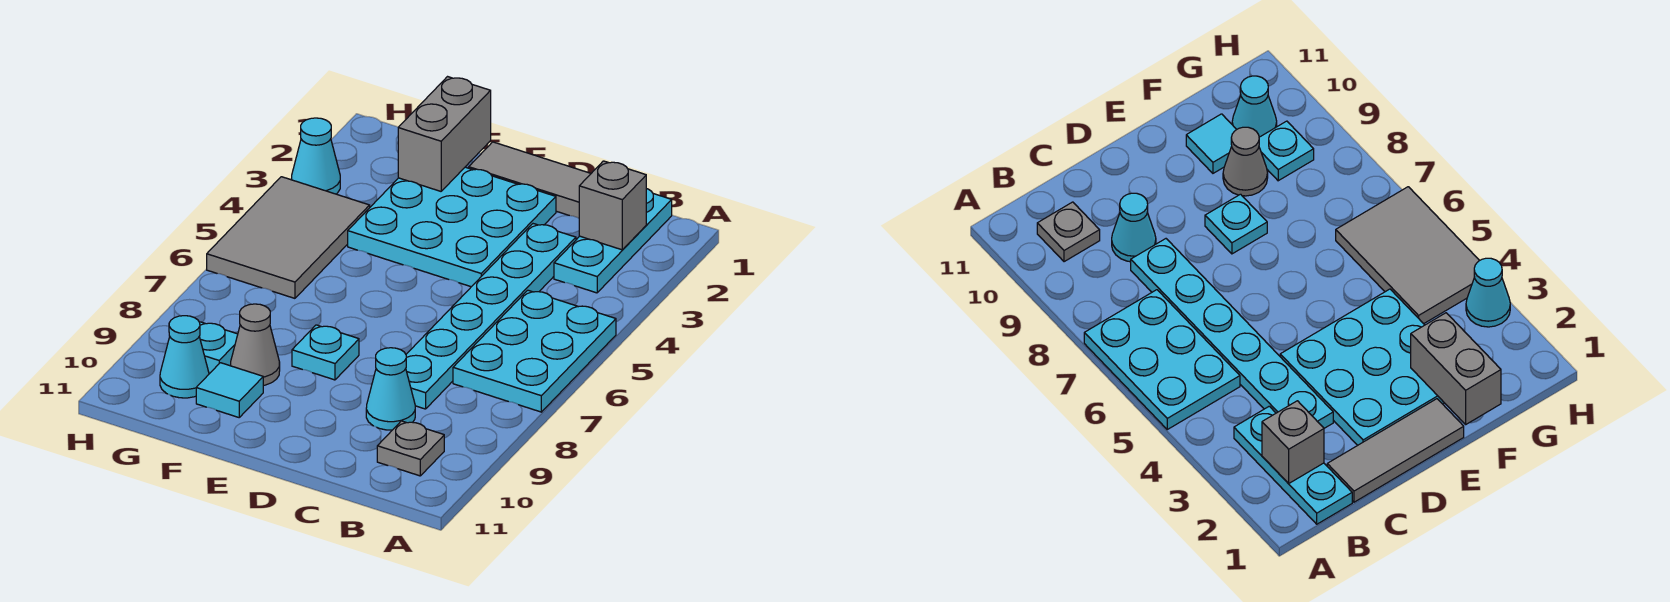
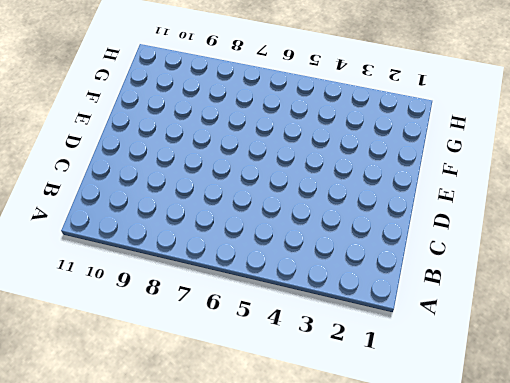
none -> cyan 2x3 plate [453,290,616,412]
none -> cyan 1x3 plate [554,189,672,293]
none -> grey 1x1 plate [377,421,444,476]

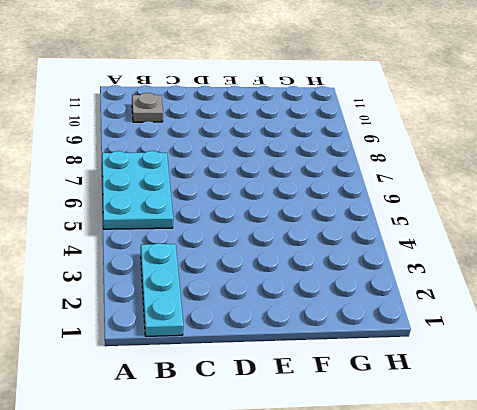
none -> grey 1x3 tile [469,142,591,218]
none -> cyan 1x6 plate [406,224,576,409]
none -> cyan 1x1 cone [366,348,415,430]

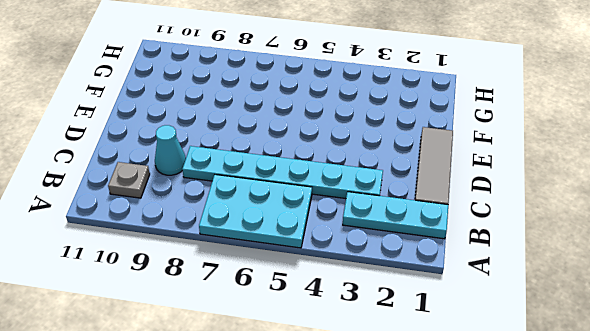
none -> cyan 3x3 plate [348,167,556,287]
none -> cyan 1x1 plate [292,325,359,380]
none -> grey 1x1 cone [230,304,280,385]

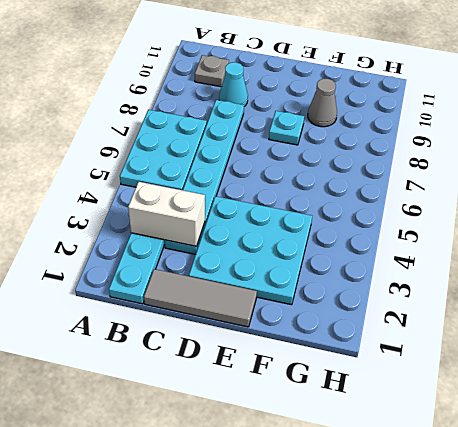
white 1x2 brick [128,182,205,246] -> none
none -> cyan 1x1 tile [196,363,263,417]
none -> grey 2x3 tile [207,177,370,298]
none -> cyan 1x1 plate [199,322,238,374]

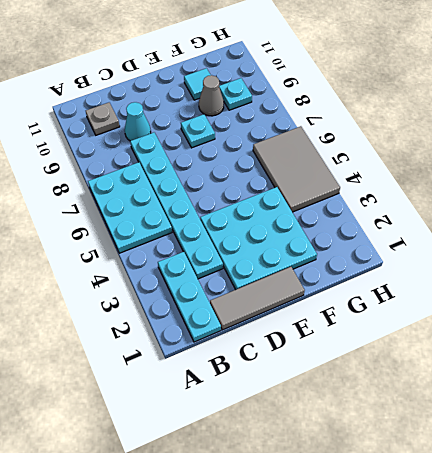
none -> cyan 1x1 cone [160,316,209,398]
none -> cyan 1x1 cone [291,118,340,194]
none -> grey 1x1 brick [579,161,646,250]

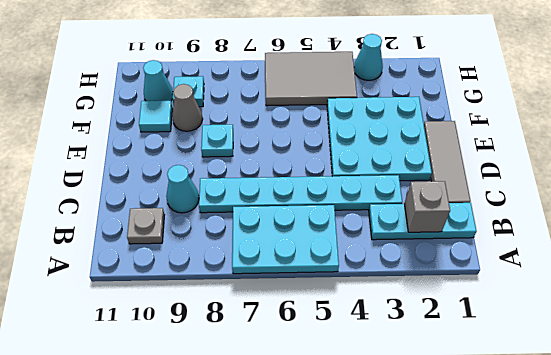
none -> grey 1x2 brick [398,77,491,191]

